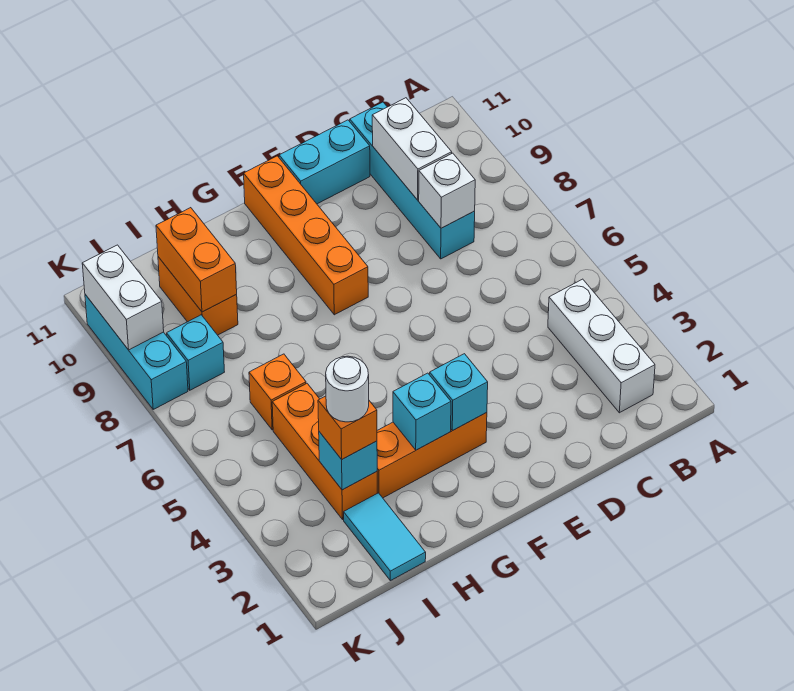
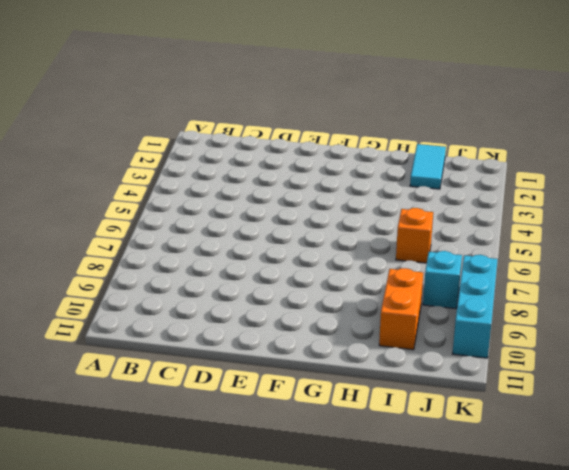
none -> white 1x3 brick [548,279,655,413]
none -> cyan 1x4 brick [350,102,475,259]
none -> cyan 1x2 brick [279,120,370,204]

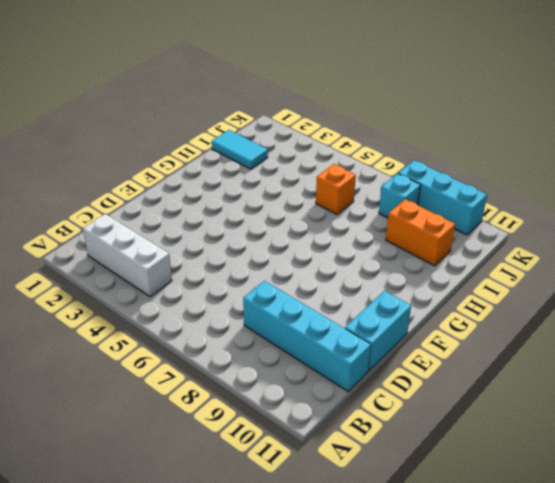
none -> orange 1x3 brick [377,413,487,498]
none -> orange 1x4 brick [244,156,368,315]
none -> orange 1x3 brick [272,384,377,519]

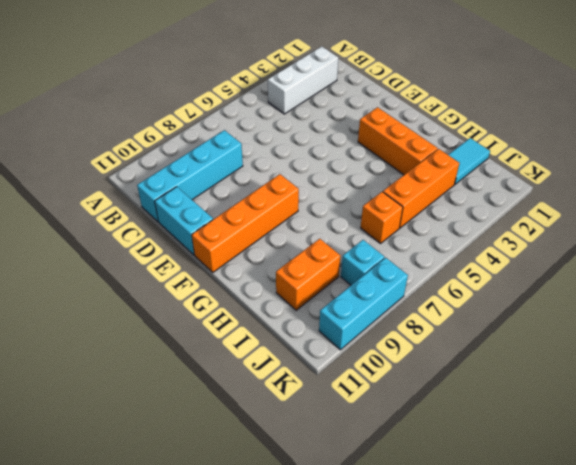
none -> white 1x1 brick [419,153,475,228]
none -> white 1x2 brick [372,98,452,200]
none -> cyan 1x1 brick [430,354,488,431]

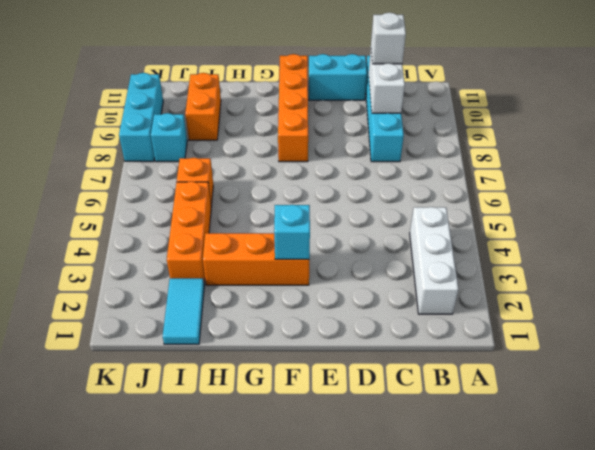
white 1x1 brick [371,13,406,64] -> white 1x1 brick moved to [419,153,475,228]
none -> cyan 1x1 brick [393,373,451,450]
none -> cyan 1x1 brick [319,432,377,490]
none -> orange 1x2 brick [156,208,237,312]

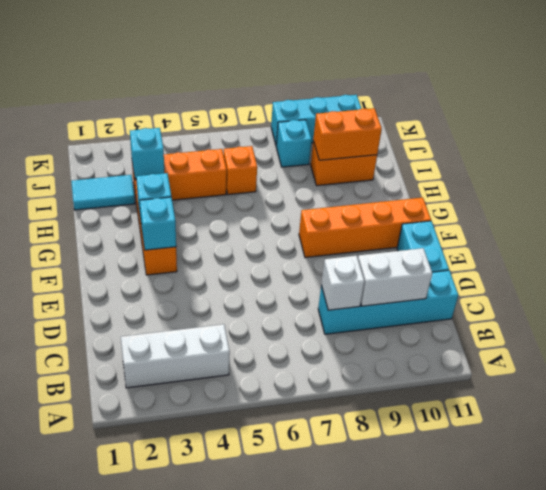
none -> white 1x2 brick [82,245,164,350]
none -> orange 1x1 brick [318,396,377,459]
none -> white 1x1 round brick [326,356,369,422]

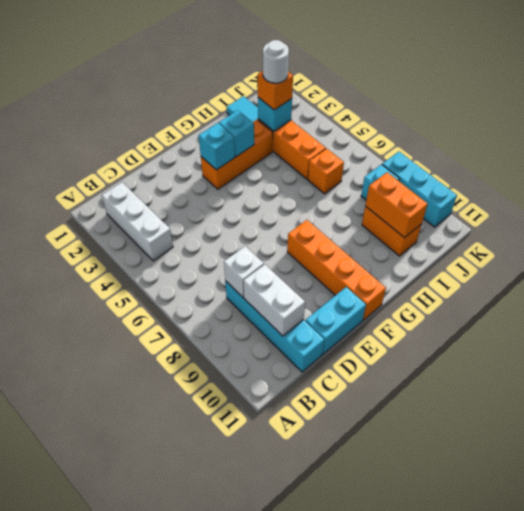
none -> white 1x2 brick [82,245,164,350]

